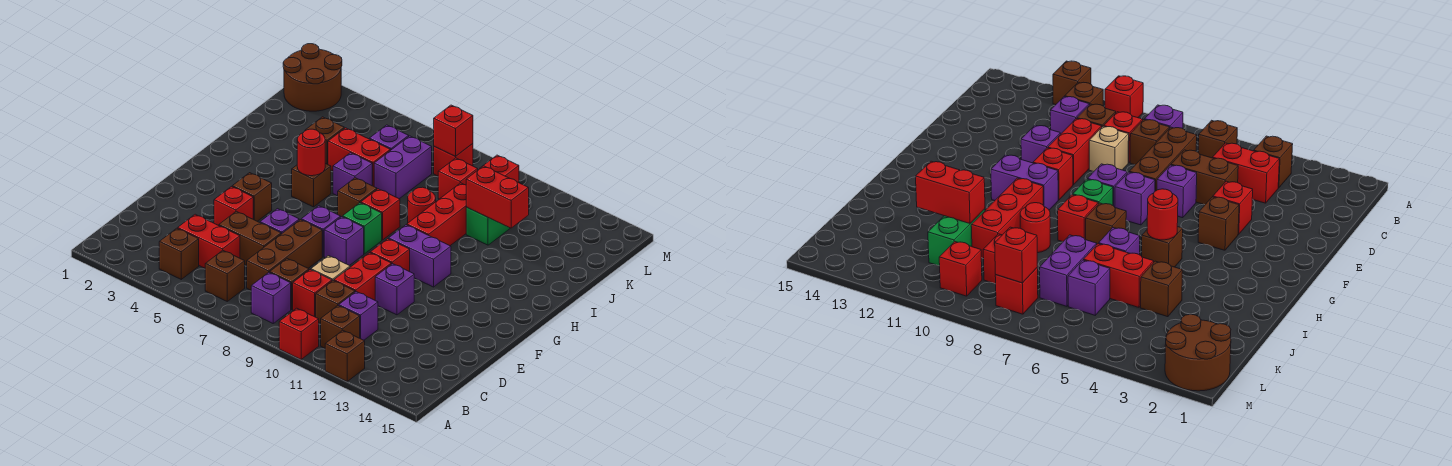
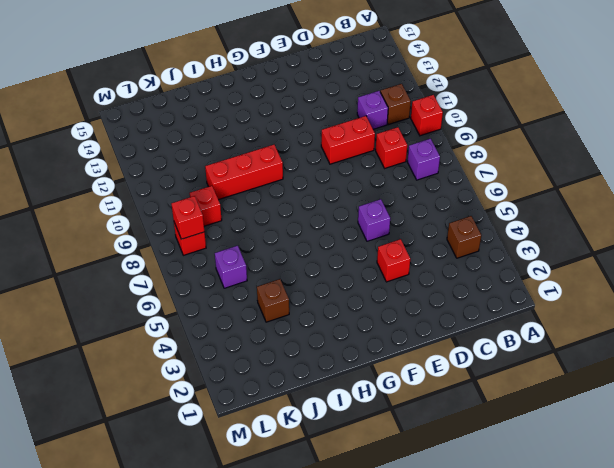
none -> brown 1x1 brick [325,330,365,381]
none -> brown 1x1 brick [205,250,245,301]
none -> red 1x2 brick [178,214,240,268]
none -> brown 1x3 brick [247,220,322,290]

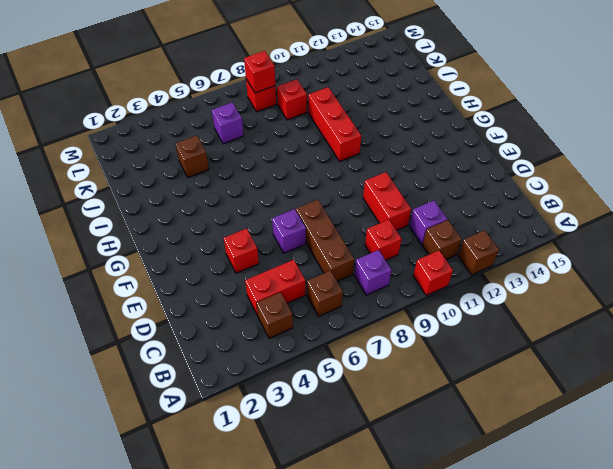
none -> brown 1x1 brick [270,259,309,310]
none -> brown 1x1 brick [316,281,355,324]
none -> brown 1x2 brick [219,211,281,266]
none -> tan 1x1 brick [311,256,350,281]

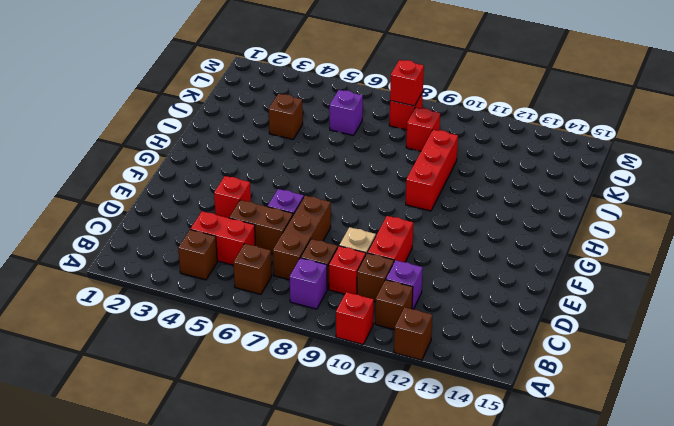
none -> purple 1x1 brick [375,264,414,315]
none -> brown 1x1 brick [232,173,272,221]
none -> purple 1x1 brick [301,206,341,257]
none -> purple 1x1 brick [324,217,364,266]

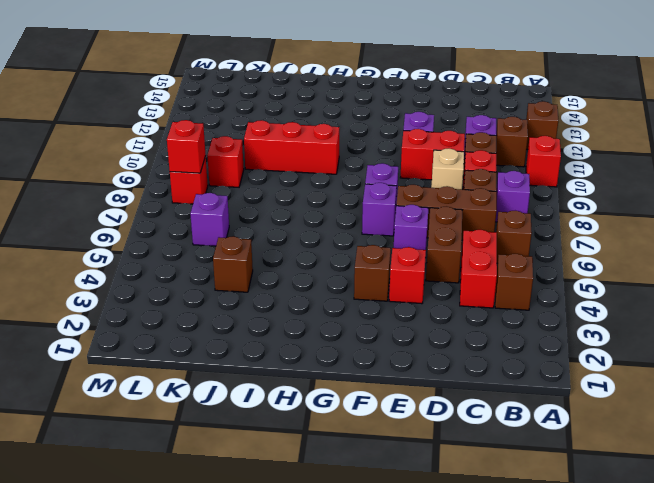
none -> red 1x1 brick [370,239,410,272]
none -> green 1x1 brick [343,203,382,254]
none -> purple 1x2 brick [389,225,451,287]
none -> brown 1x1 brick [292,163,331,207]

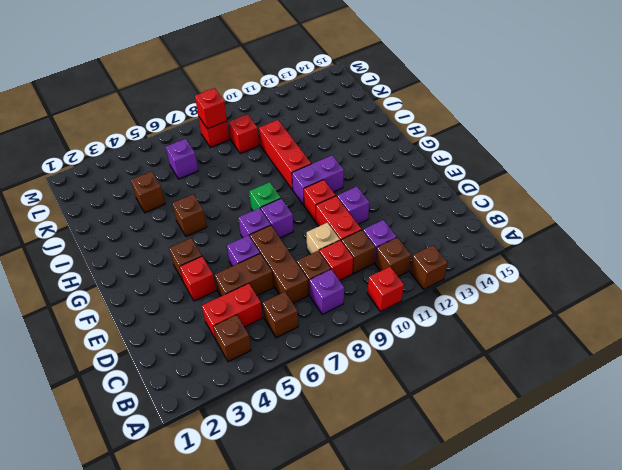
none -> brown 1x1 brick [338,178,377,217]
none -> red 1x1 brick [361,189,400,240]
none -> purple 1x1 brick [333,153,372,196]
none -> red 1x1 round brick [408,187,436,223]

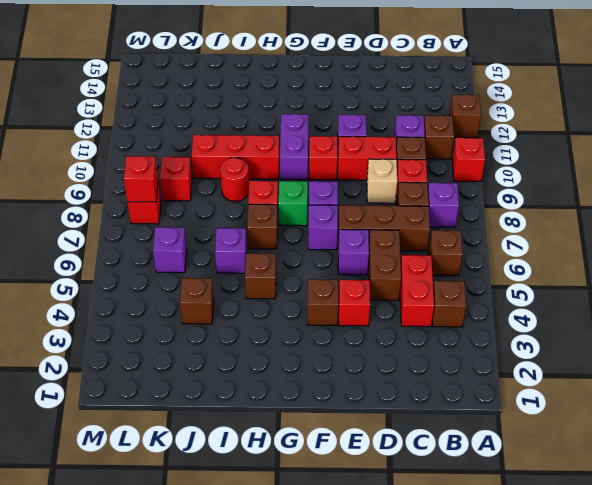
none -> red 1x2 brick [328,128,390,186]
none -> purple 1x2 brick [374,136,432,199]
none -> green 1x2 brick [466,207,510,245]
none -> brown 2x2 round brick [283,44,342,111]

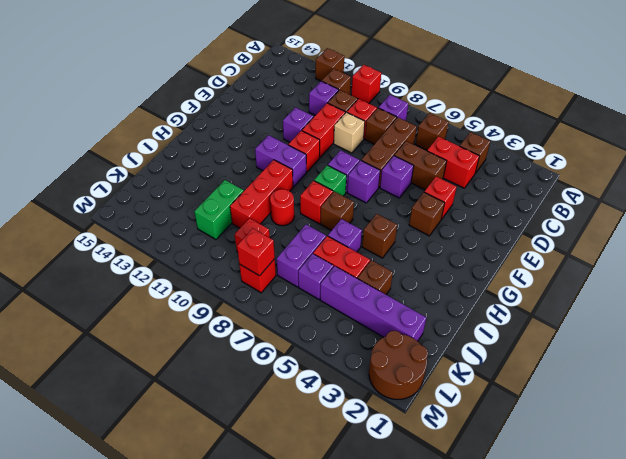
purple 1x4 brick [320,266,427,341] -> none
none -> red 1x1 brick [482,155,519,183]
none -> red 1x1 round brick [297,129,325,176]
none -> red 1x2 brick [466,166,529,228]

